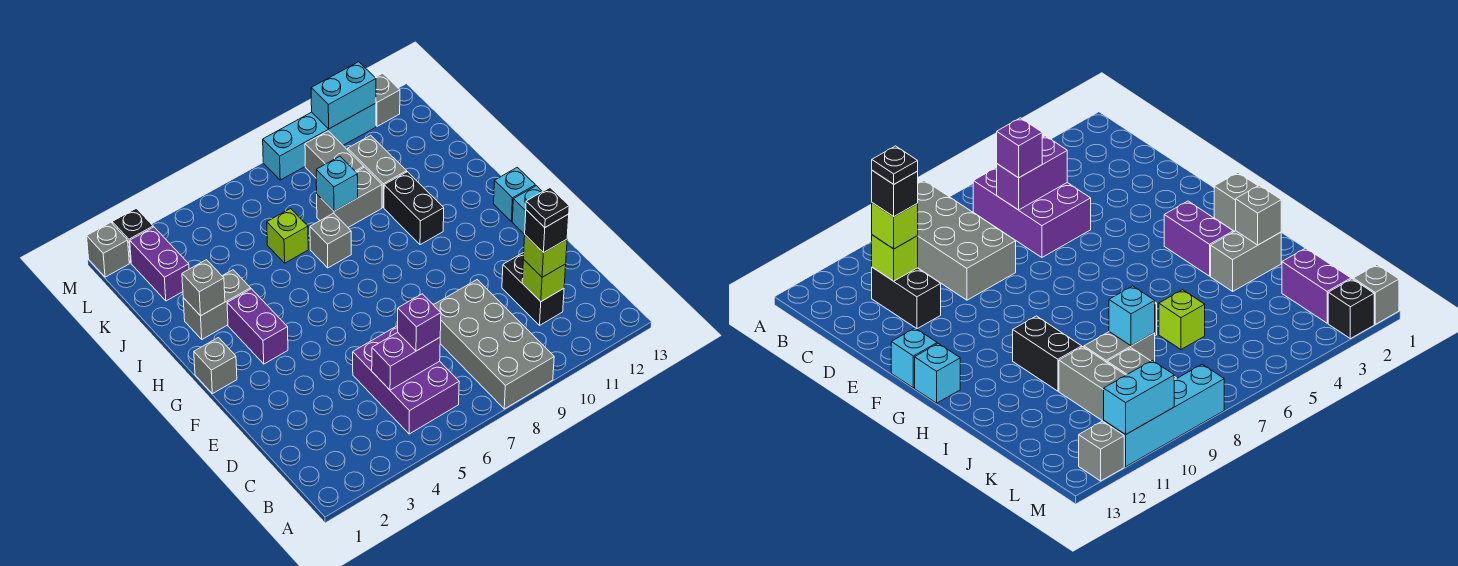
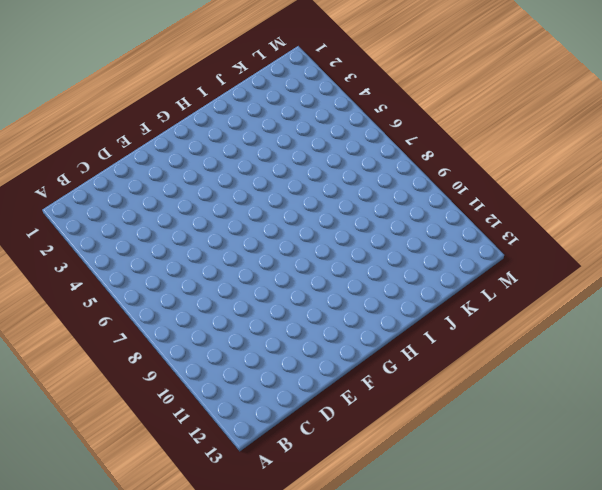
none -> grey 2x4 brick [434,280,554,409]
none -> purple 2x3 brick [353,326,459,434]
none -> black 1x2 brick [502,253,564,325]

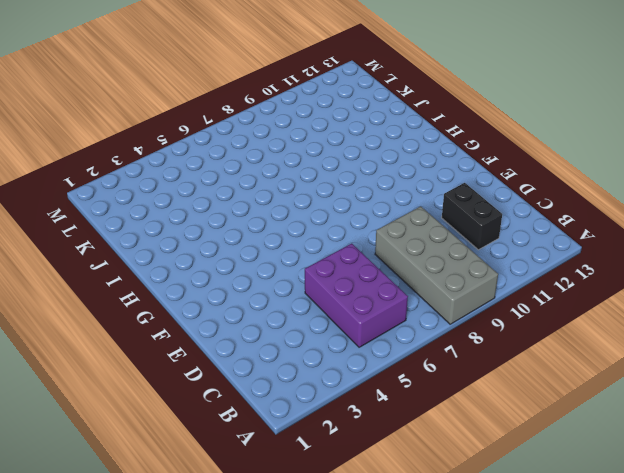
none -> cyan 1x1 brick [512,186,542,235]
none -> grey 1x1 brick [194,338,237,394]
none -> purple 1x2 brick [227,289,288,364]

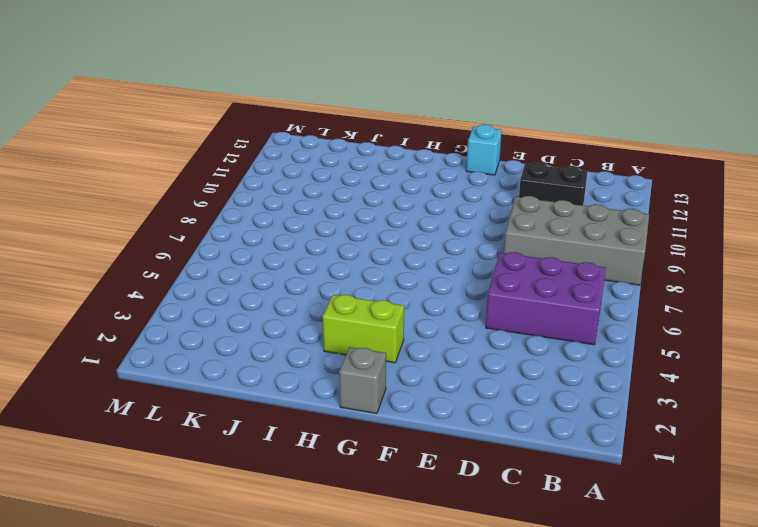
lime 1x2 brick [323,295,404,363] -> purple 1x2 brick [227,289,288,364]
none -> cyan 1x1 brick [494,167,535,222]
none -> black 1x2 brick [384,172,444,245]
none -> grey 1x2 brick [183,270,251,339]

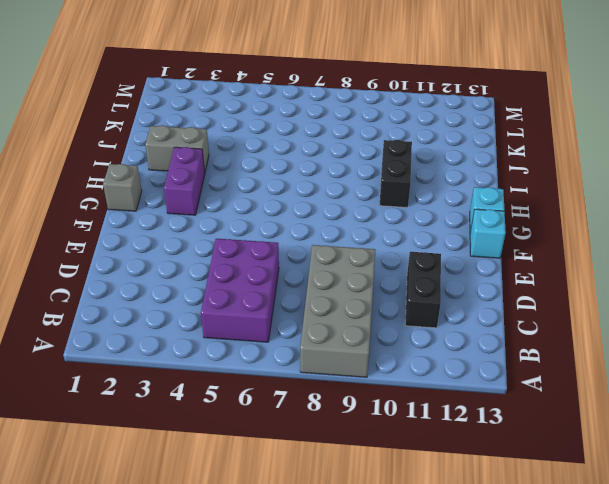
none -> grey 1x1 brick [310,213,351,268]
none -> lime 1x1 brick [267,209,308,263]
none -> grey 1x2 brick [317,167,382,227]

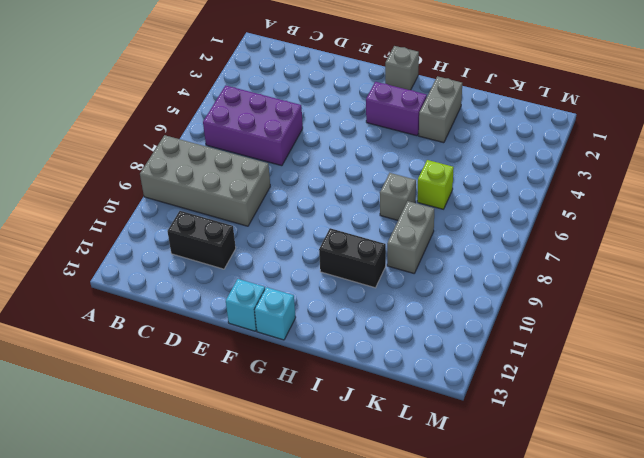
none -> grey 1x2 brick [348,135,407,207]
none -> purple 1x2 brick [130,227,189,301]
none -> grey 1x2 brick [305,131,364,178]

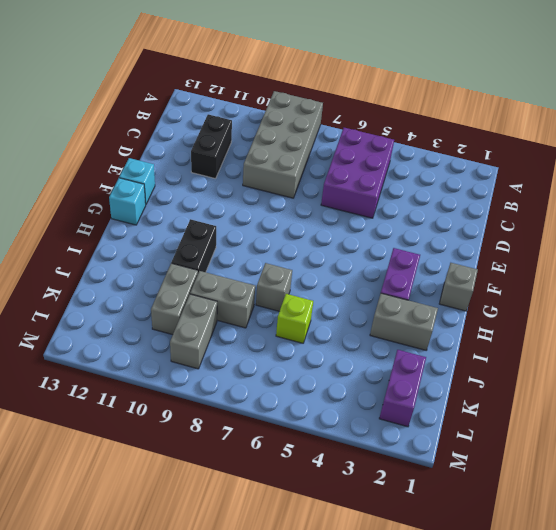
none -> grey 1x1 brick [87,222,129,277]
none -> black 1x1 brick [112,208,153,263]
none -> cyan 1x4 brick [263,103,376,180]

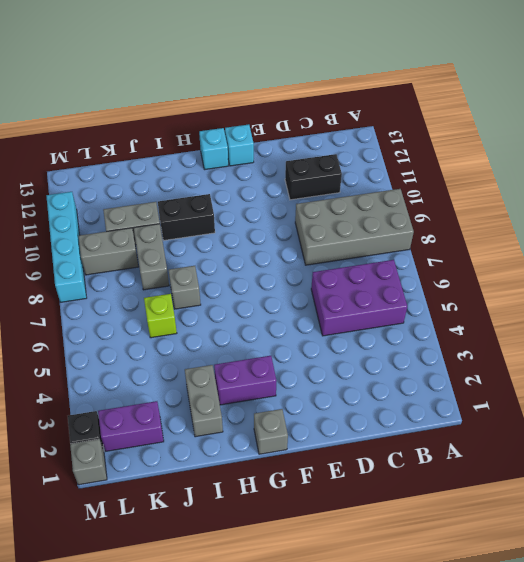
none -> grey 1x1 brick [375,73,400,126]
none -> purple 1x2 brick [372,332,440,390]
none -> lime 1x1 brick [522,260,566,301]

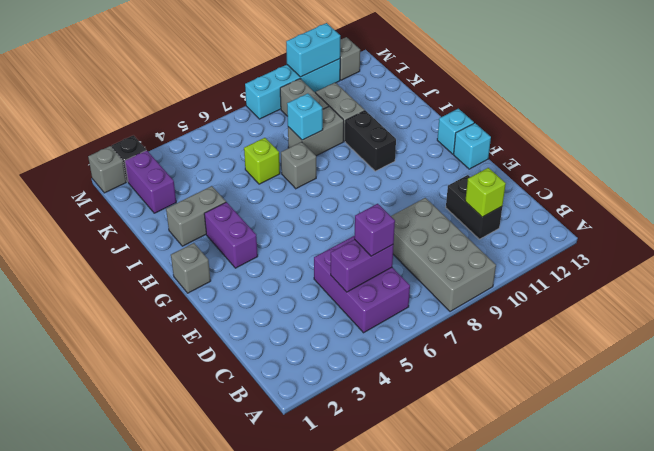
none -> grey 1x1 brick [182,260,225,316]
none -> lime 1x1 brick [523,235,567,277]
none -> black 1x1 brick [525,210,569,253]

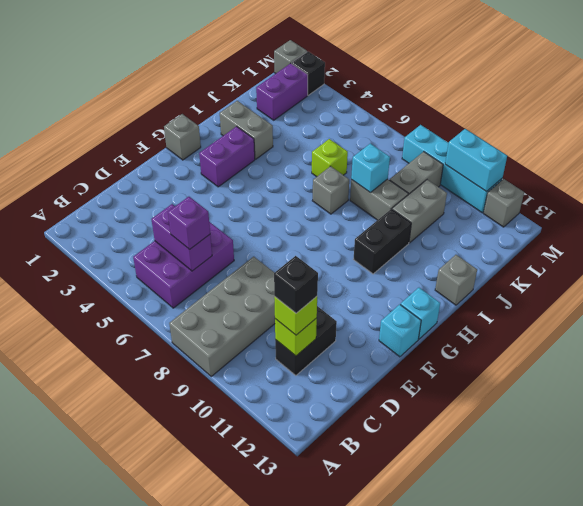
grey 1x1 brick [435,255,477,305] -> grey 1x1 brick moved to [182,260,225,316]
none -> black 1x1 plate [526,188,569,227]

